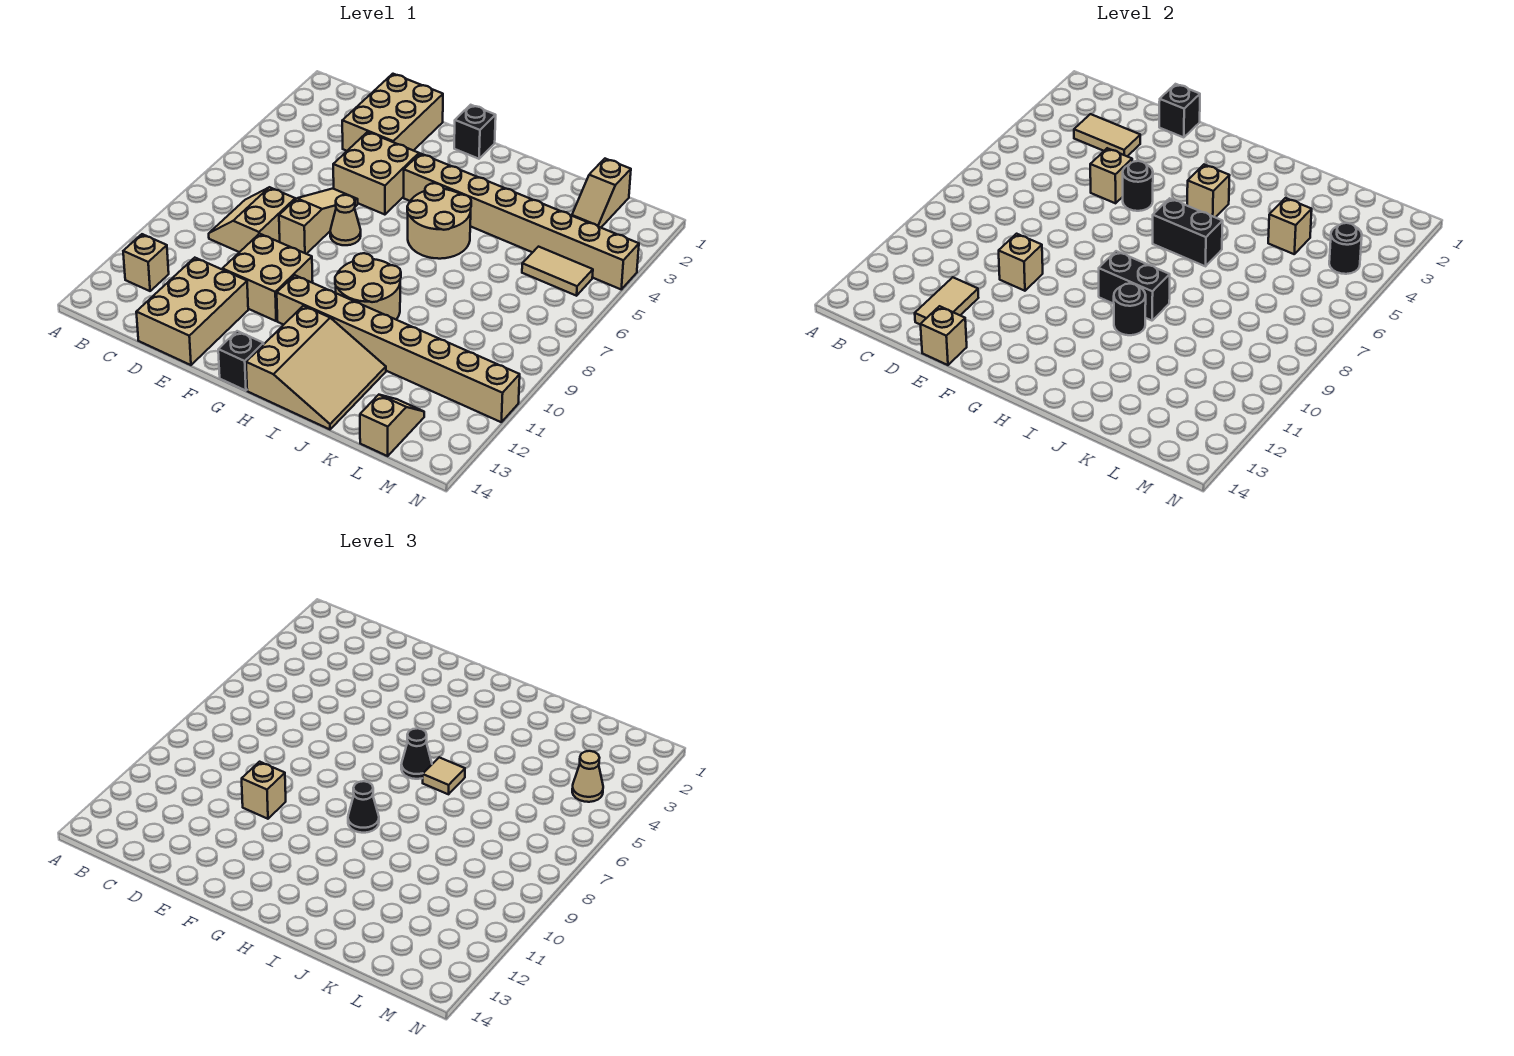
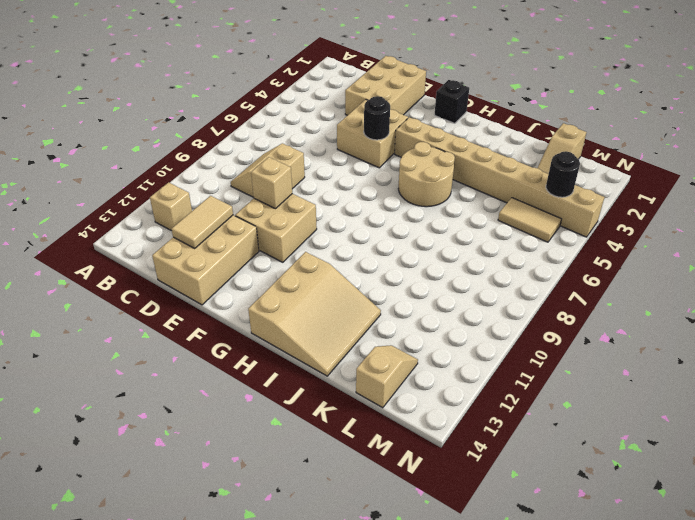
none -> tan 1x3 slope [279,189,358,254]
none -> tan 1x1 cone [330,195,361,245]
none -> tan 1x8 brick [277,275,520,422]
none -> black 1x1 brick [218,331,264,391]

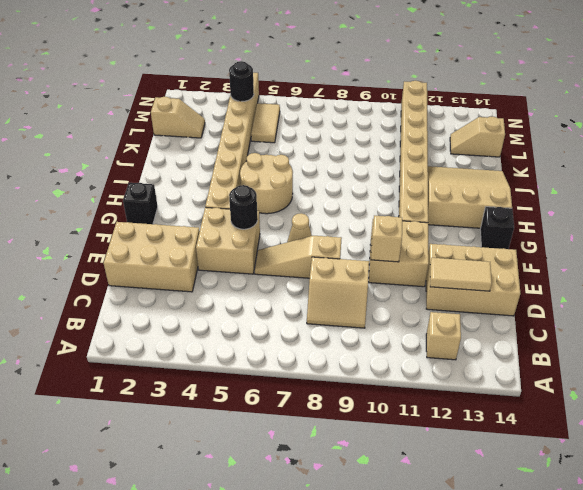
none -> tan 2x2 round brick [335,253,401,319]
none -> tan 1x2 tile [1074,114,1140,156]
none -> black 1x1 brick [1159,84,1200,137]
none -> tan 1x1 brick [1090,148,1132,203]

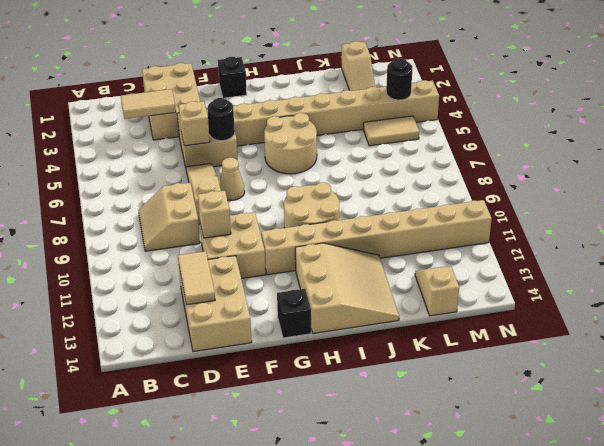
none -> tan 1x1 brick [123,234,169,291]
none -> black 1x1 brick [1159,84,1200,137]
none -> tan 1x1 brick [920,306,967,365]
none -> tan 1x1 brick [1187,165,1230,217]

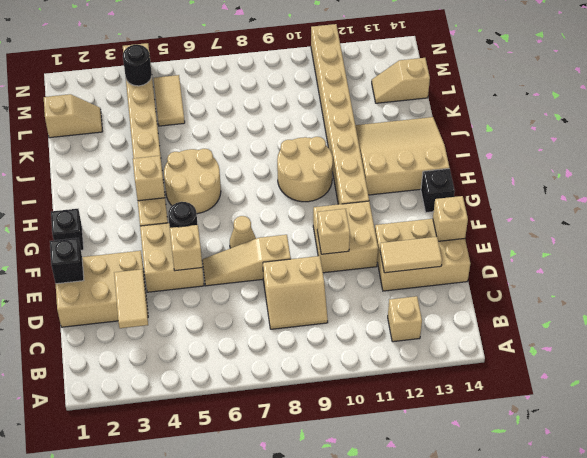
none -> black 1x2 brick [1153,198,1223,266]
none -> black 1x2 brick [1099,251,1170,321]
none -> black 1x1 round brick [1114,284,1146,335]
none -> tan 1x1 brick [1268,198,1312,254]

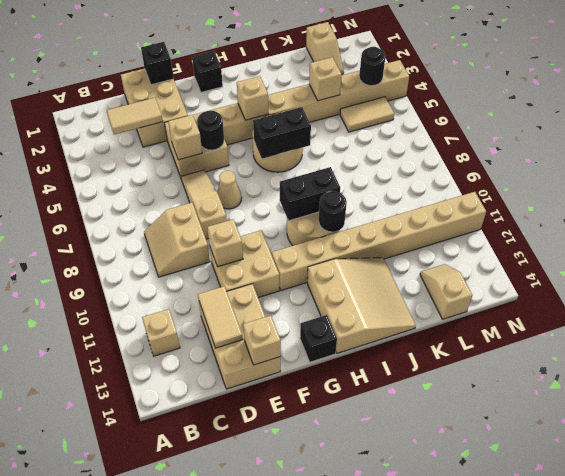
none -> tan 1x1 brick [242,762,286,819]
none -> black 1x1 cone [401,728,432,779]
none -> black 1x1 cone [348,781,379,833]
none -> tan 1x1 tile [423,757,465,794]

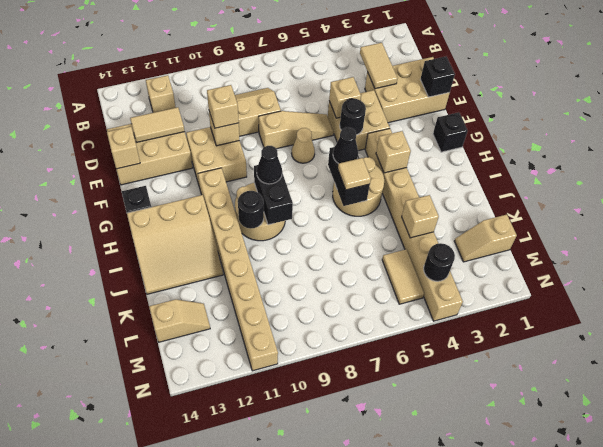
none -> tan 1x1 cone [572,751,603,802]

